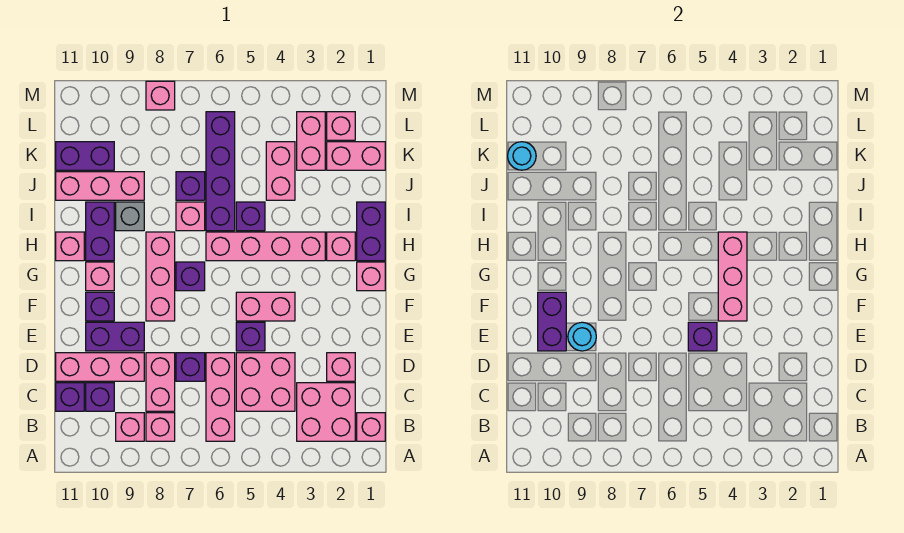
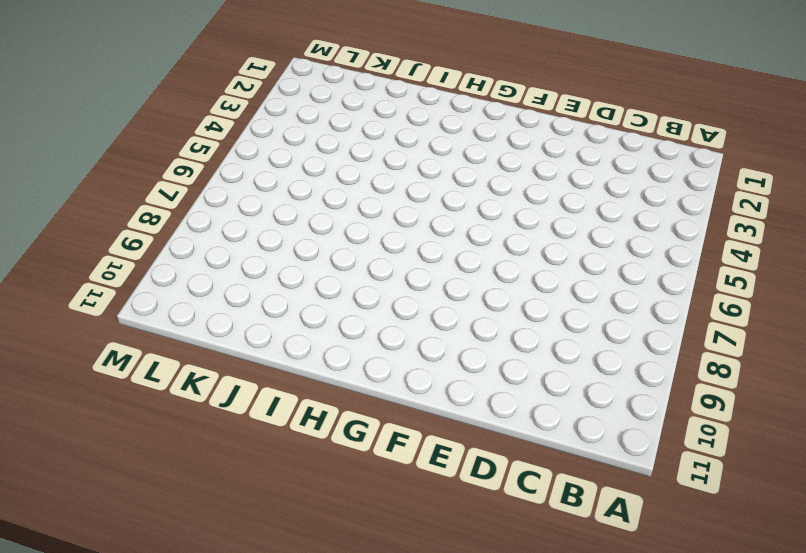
none -> pink 1x1 brick [357,413,385,441]
none -> pink 2x2 brick [297,383,355,441]
none -> pink 1x3 brick [206,353,235,441]
none -> pink 1x1 brick [146,413,175,441]

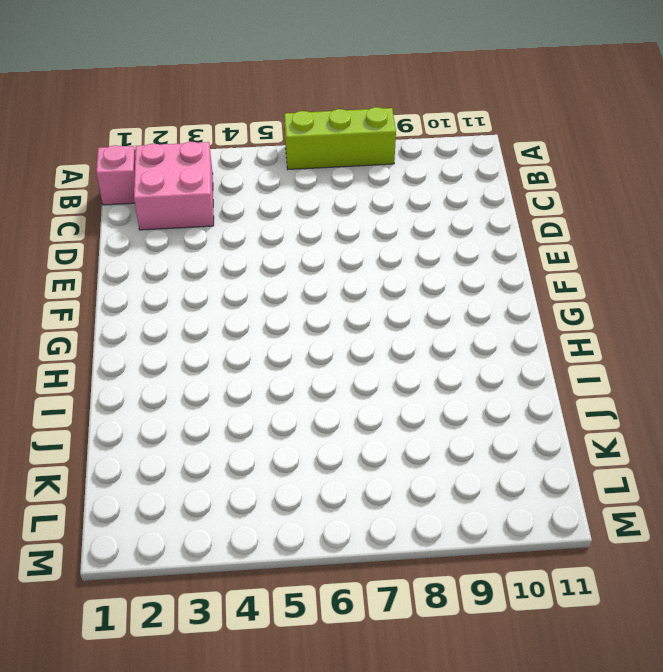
lime 1x3 brick [284,107,396,169] -> none
none -> pink 1x3 brick [206,353,235,441]
none -> pink 1x1 brick [146,413,175,441]
none -> pink 1x1 brick [116,413,144,441]
none -> pink 2x2 brick [236,353,295,411]

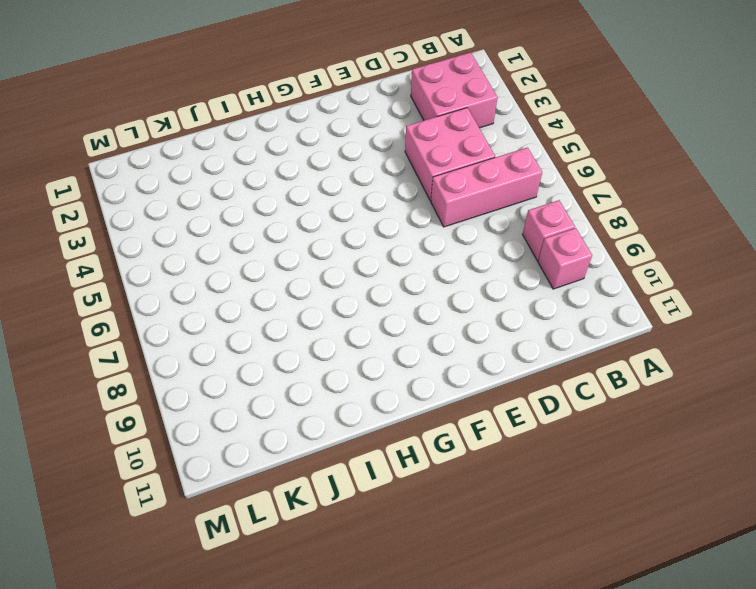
none -> pink 1x1 brick [357,413,385,441]
none -> pink 1x2 brick [146,353,175,411]
none -> purple 1x1 brick [86,383,114,411]
none -> purple 1x1 brick [56,383,84,411]

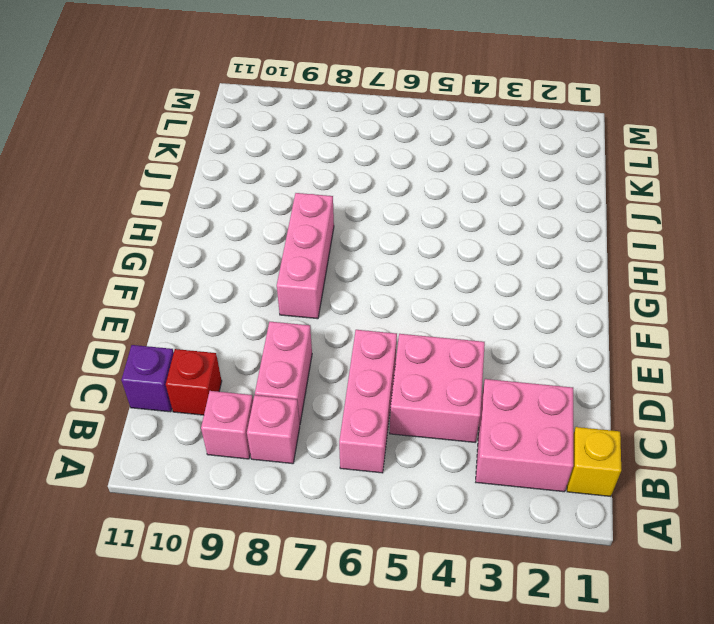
yellow 1x1 brick [567,427,621,496] -> pink 1x1 brick [357,413,385,441]
red 1x1 brick [166,349,222,415] -> purple 1x1 brick [86,383,114,411]
none -> pink 1x1 brick [327,353,355,381]
none -> purple 1x1 brick [176,353,205,381]
none -> pink 1x3 brick [56,353,144,381]
none -> purple 1x1 brick [236,322,265,351]

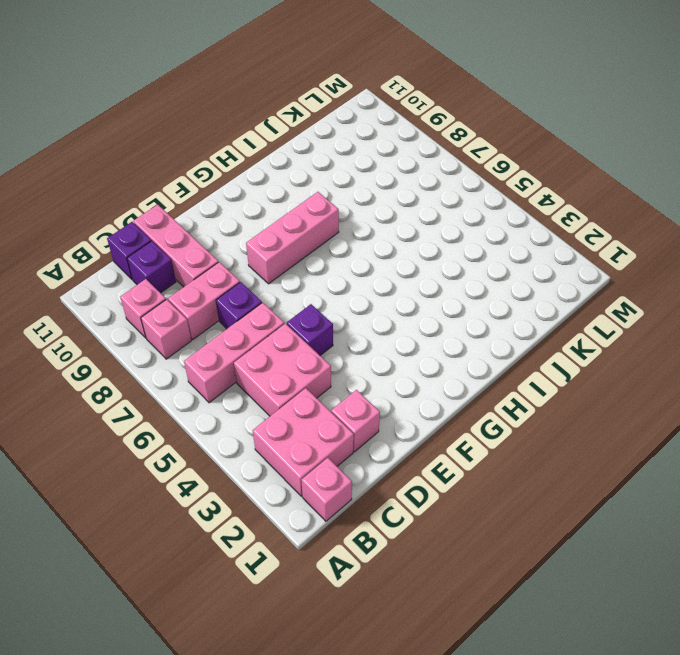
none -> purple 1x2 brick [86,322,144,351]
none -> pink 1x2 brick [236,292,295,321]
none -> purple 1x1 brick [86,292,114,321]
none -> pink 1x1 brick [357,262,385,291]

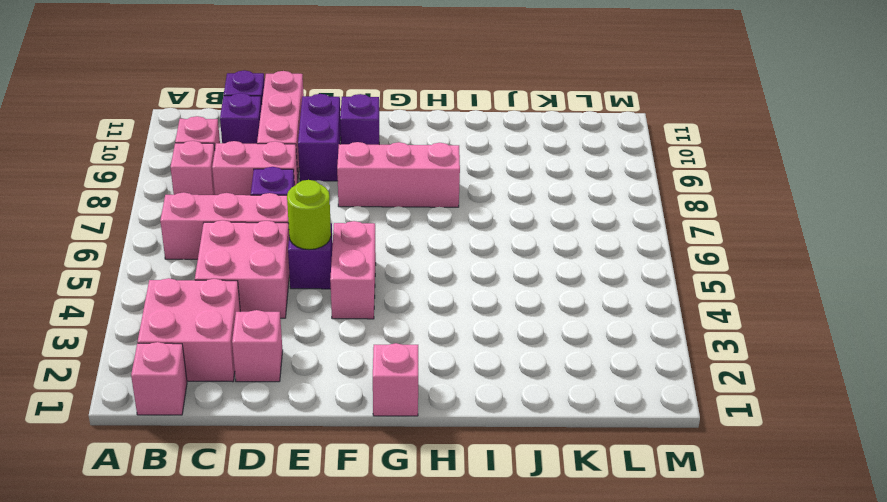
lime 1x1 round brick [287,180,331,250] -> purple 1x1 brick [688,322,717,351]
none -> purple 1x1 brick [176,262,205,291]
none -> pink 1x1 brick [86,262,114,291]
none -> purple 1x2 brick [357,202,385,261]
none -> pink 1x1 brick [327,232,355,261]

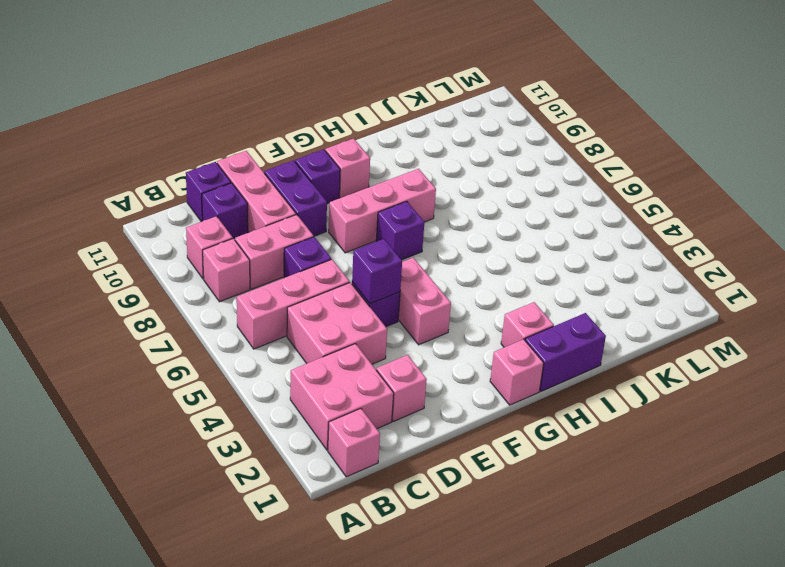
none -> pink 1x4 brick [206,232,325,261]
none -> purple 1x2 brick [86,202,114,261]
none -> pink 1x1 brick [56,232,84,261]
none -> purple 1x1 brick [236,202,265,231]

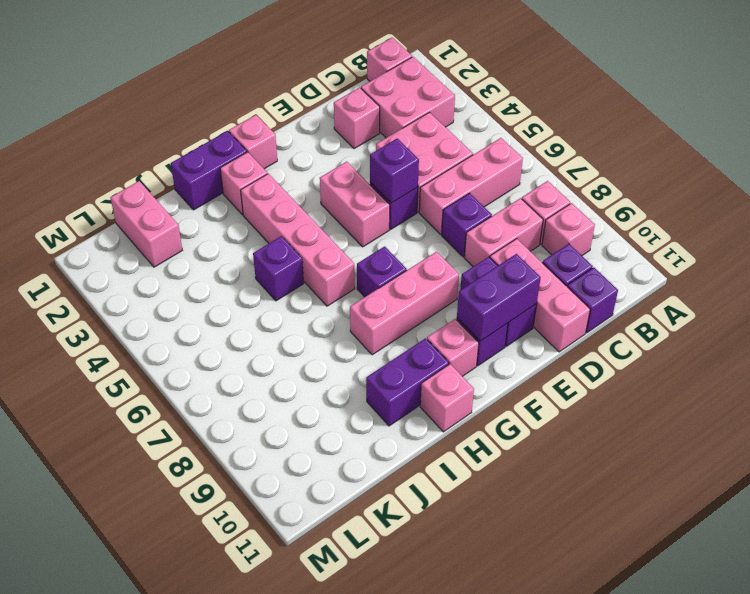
none -> purple 1x4 brick [206,112,235,231]
none -> pink 1x1 brick [176,202,205,231]
none -> grey 1x1 brick [116,202,144,231]
none -> pink 1x2 brick [266,142,295,200]

